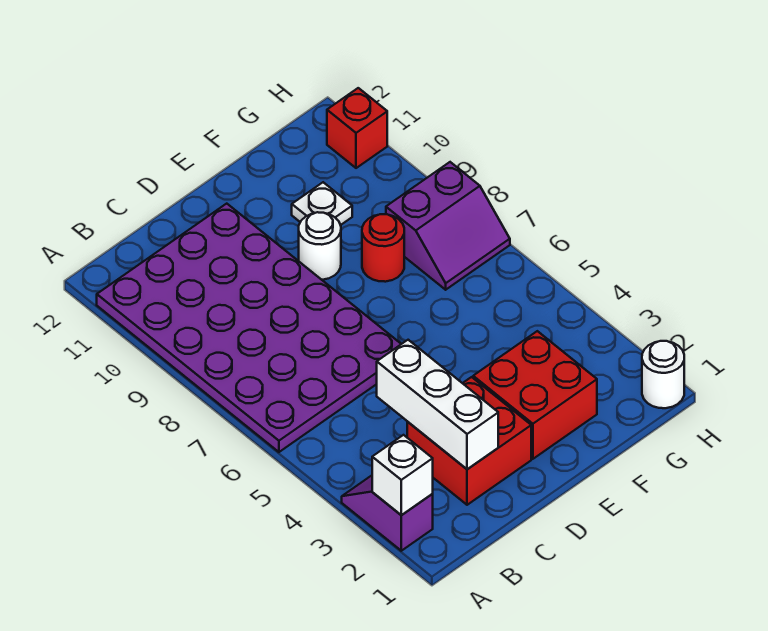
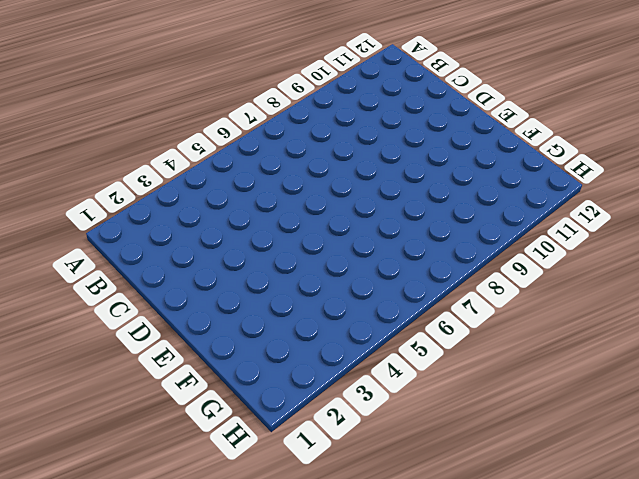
none -> purple 1x2 slope [342,476,433,551]
none -> purple 4x6 plate [97,204,401,452]
none -> red 2x2 brick [407,377,531,505]

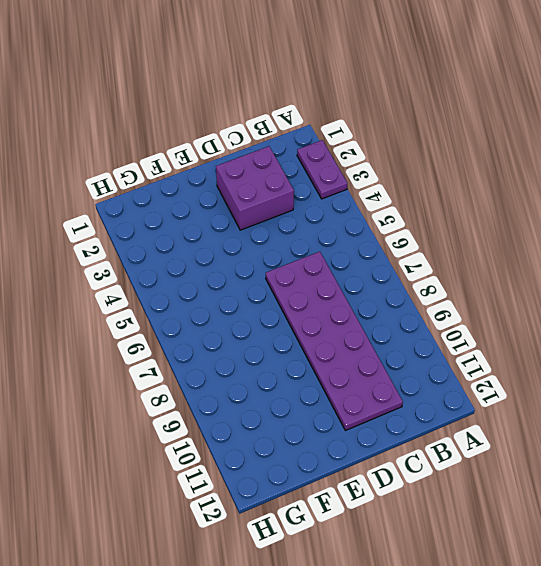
purple 1x2 plate [297,140,347,199] -> purple 1x2 slope [342,476,433,551]
purple 2x2 brick [216,146,294,230] -> red 2x2 brick [407,377,531,505]
purple 2x6 plate [266,252,403,431] -> purple 4x6 plate [97,204,401,452]
none -> red 2x2 brick [473,331,597,459]
none -> white 1x1 round brick [299,212,341,280]
none -> red 1x1 round brick [362,214,404,282]

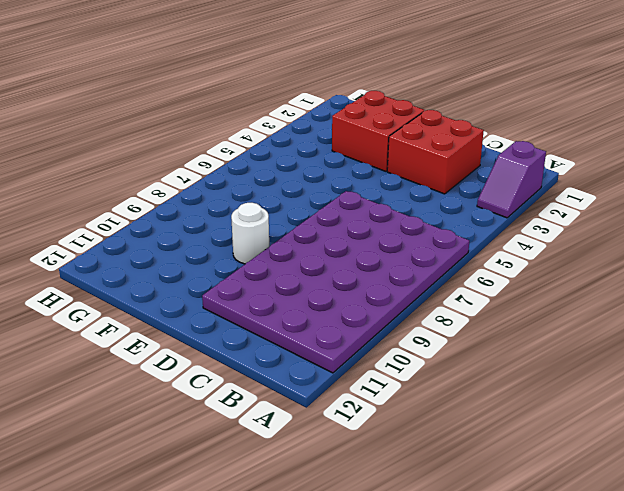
none -> red 1x1 round brick [362,214,404,282]
none -> white 1x1 plate [292,182,352,225]
none -> purple 2x2 slope [386,162,510,290]

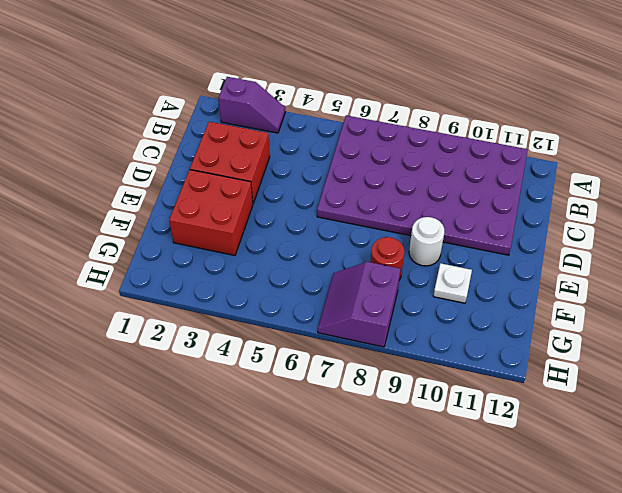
none -> white 1x1 round brick [642,341,684,408]
none -> red 1x1 brick [327,88,387,168]
none -> white 1x1 brick [372,435,433,515]

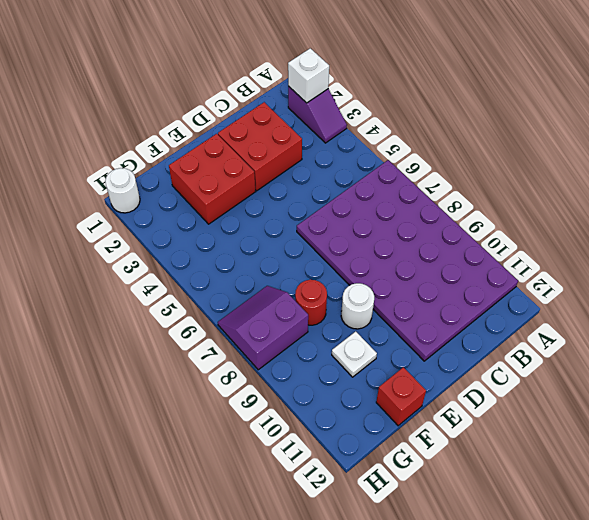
red 1x1 brick [376,367,426,426] -> red 1x1 brick moved to [327,88,387,168]
none -> white 1x3 brick [377,340,498,469]

